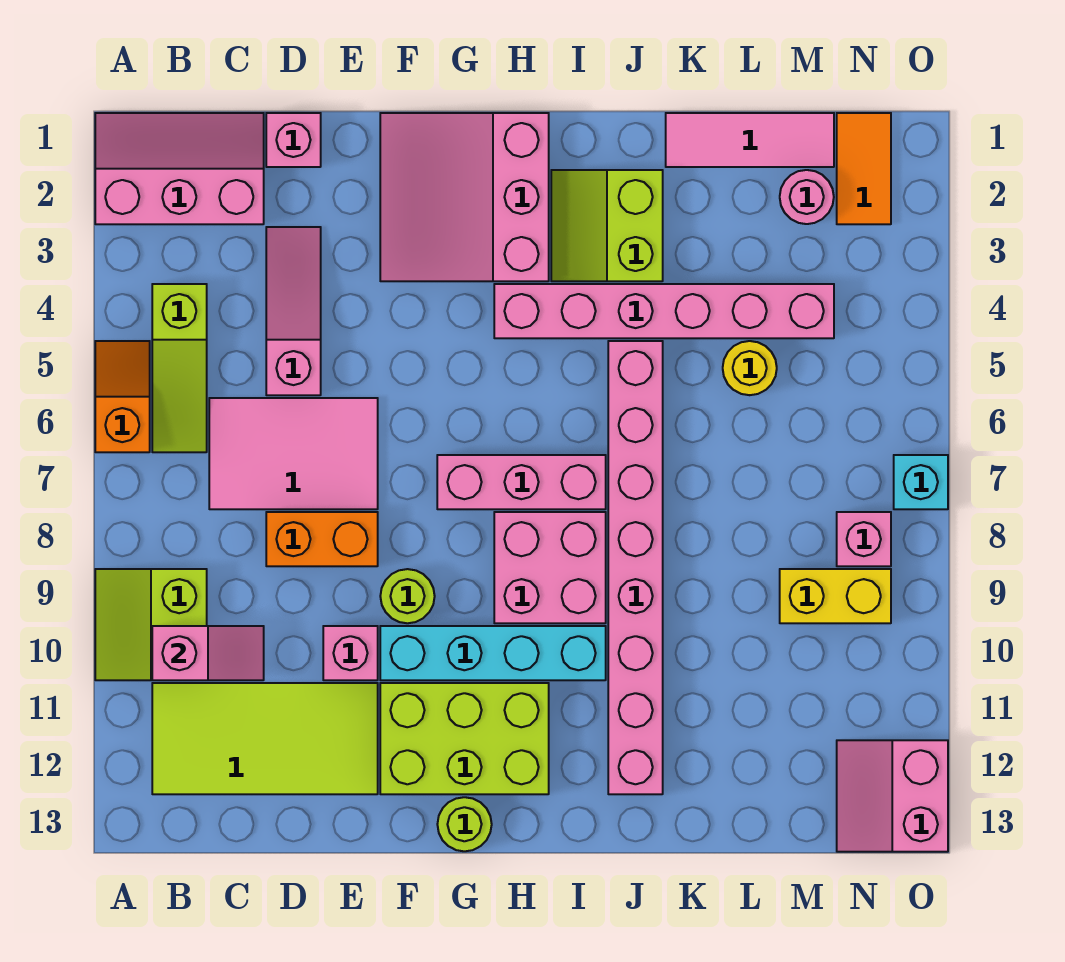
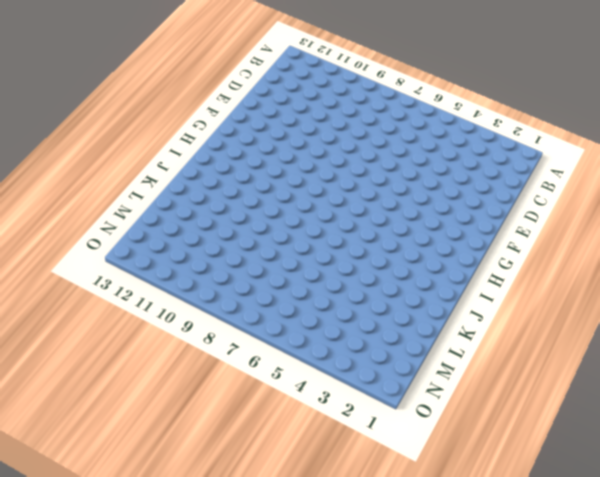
none -> pink 2x3 slope [95,113,264,224]
none -> orange 1x2 slope [95,341,150,452]
none -> lime 2x2 slope [95,569,207,680]

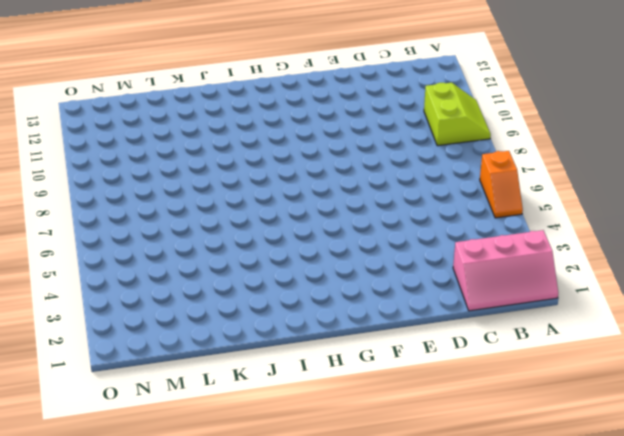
none -> lime 1x3 slope [152,284,207,452]
none -> lime 2x4 tile [152,683,378,794]
none -> pink 2x3 tile [209,398,378,509]

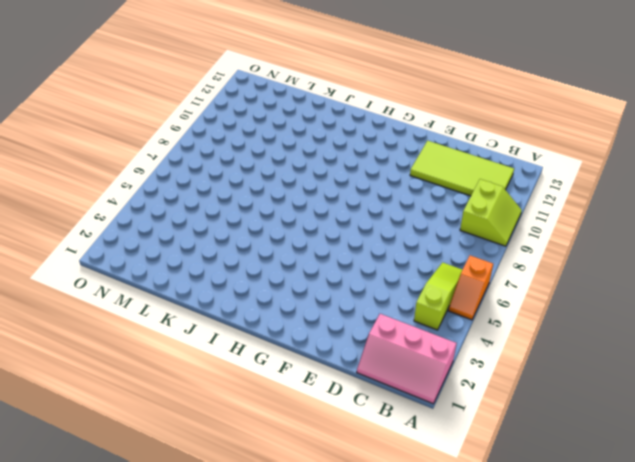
none -> pink 2x3 tile [209,398,378,509]
none -> pink 1x1 brick [266,113,321,167]
none -> pink 1x3 slope [266,227,321,395]

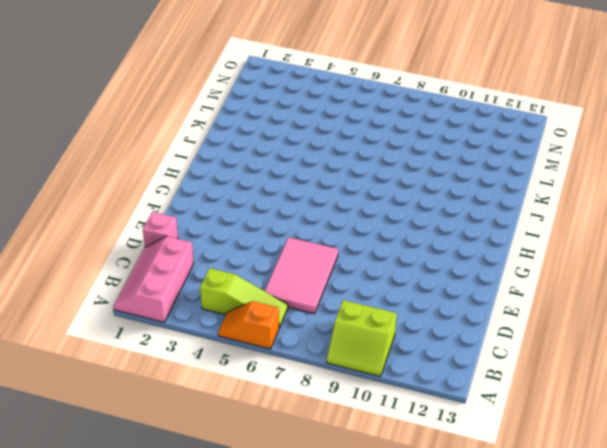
none -> lime 2x4 tile [152,683,378,794]
none -> pink 1x3 slope [266,227,321,395]
none -> orange 1x2 brick [266,512,378,566]

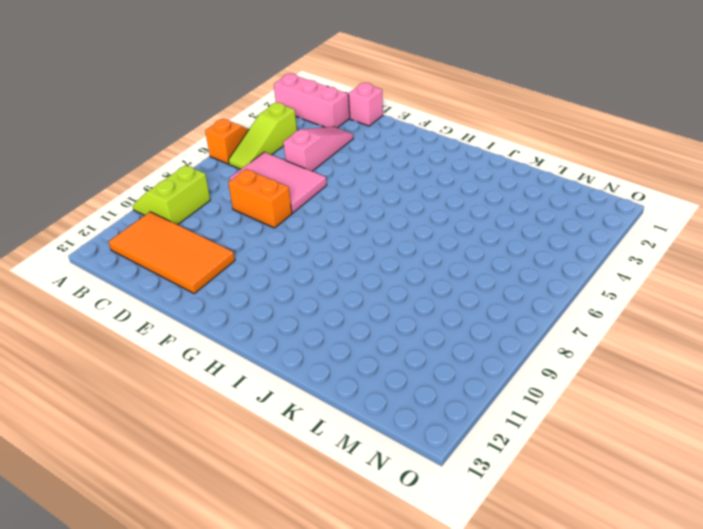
orange 2x4 tile [109,212,235,294] -> lime 2x4 tile [152,683,378,794]
none -> pink 1x1 brick [323,626,378,680]
none -> pink 3x3 slope [380,113,549,281]
none -> lime 1x1 round brick [380,569,435,623]

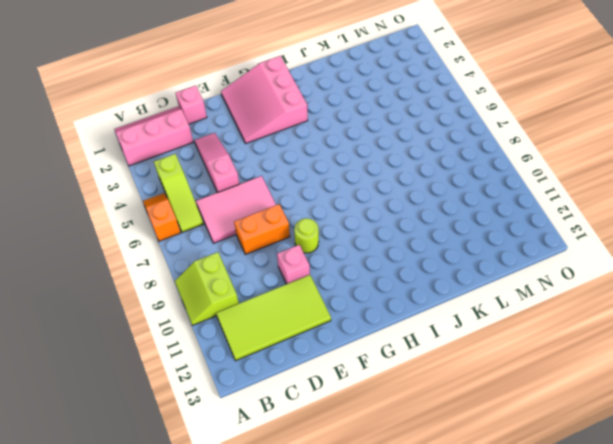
none -> cyan 1x4 brick [380,626,606,680]
none -> lime 2x3 brick [380,683,549,794]
none -> pink 1x3 brick [437,455,606,509]

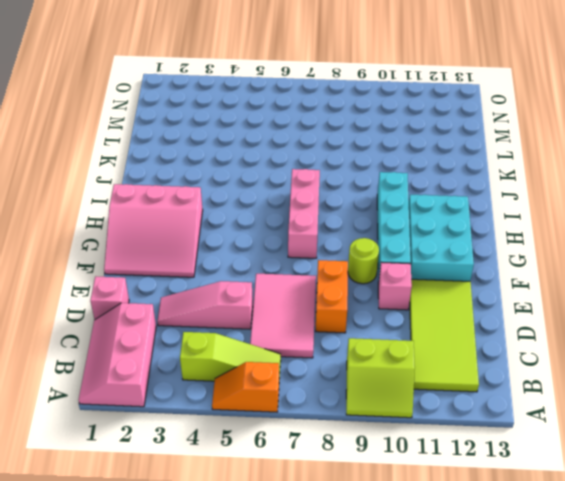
cyan 2x3 brick [409,195,474,281] -> lime 2x3 brick [380,683,549,794]
none -> lime 1x1 round brick [437,797,492,851]
none -> pink 1x6 brick [494,284,834,338]
none -> pink 2x2 brick [494,512,606,623]

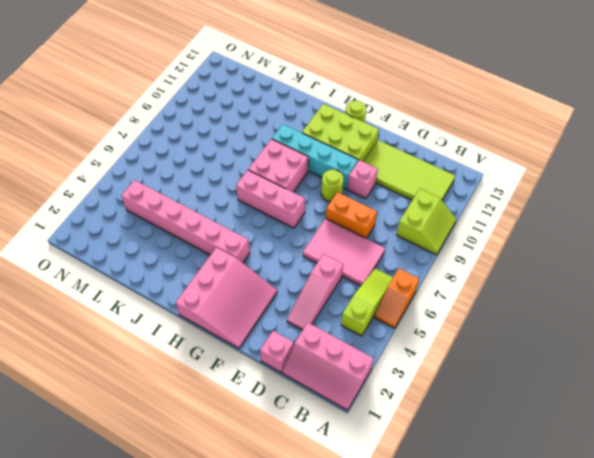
none -> lime 2x2 slope [551,170,663,281]
none -> pink 1x8 brick [608,341,663,794]
none -> pink 1x3 tile [666,113,834,167]

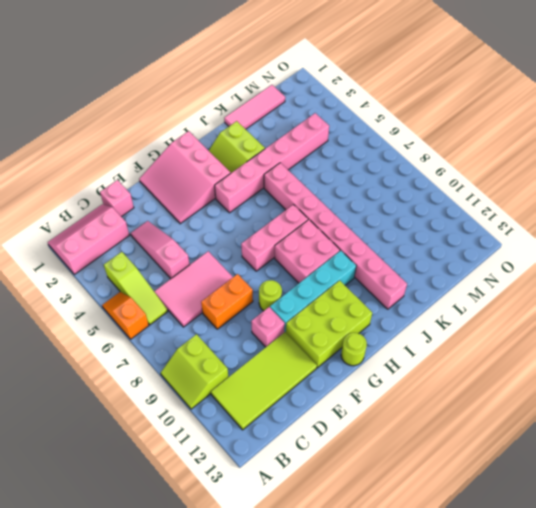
none -> yellow 1x1 round brick [723,341,777,395]
none -> pink 1x1 round brick [780,170,834,224]
none -> yellow 1x2 brick [780,569,891,623]

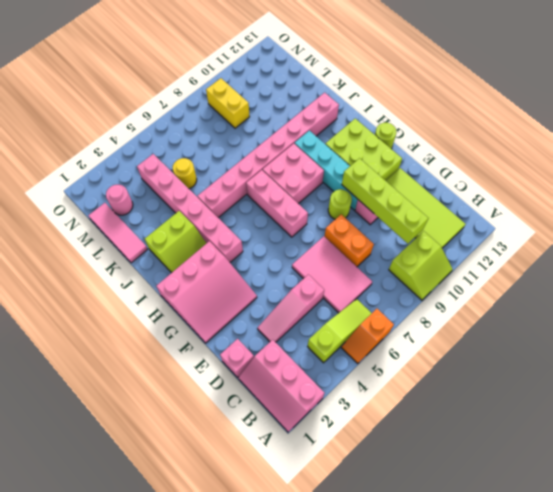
lime 1x4 brick [342,158,428,244] -> pink 1x2 slope [152,626,264,680]
none -> orange 1x2 tile [837,113,891,224]
none -> pink 1x1 brick [837,512,891,566]
none -> pink 2x2 slope [837,740,948,852]

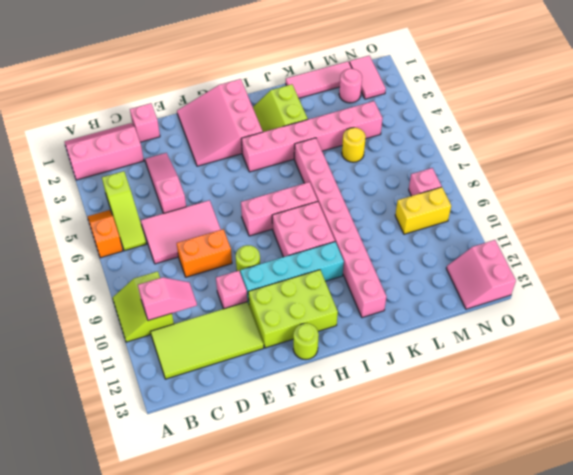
pink 1x2 tile [349,56,386,99] -> orange 1x2 tile [837,113,891,224]
none -> cyan 1x1 brick [894,455,948,509]

